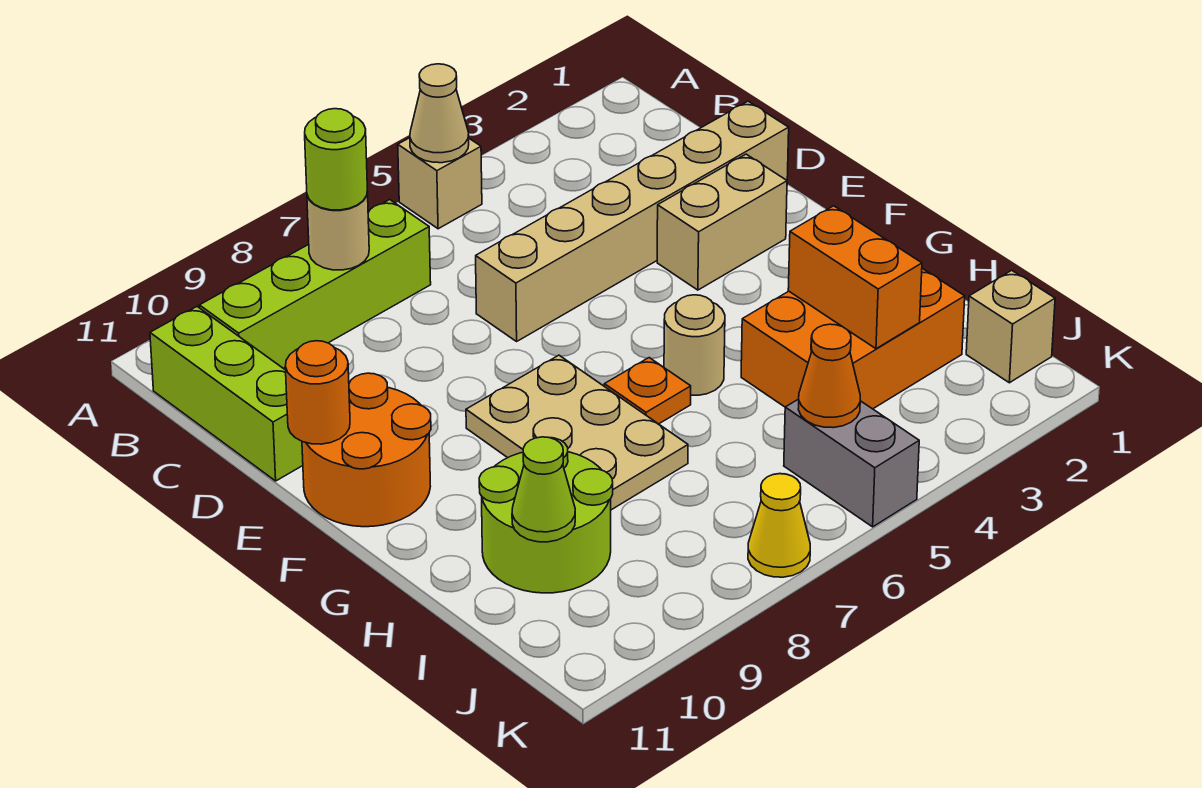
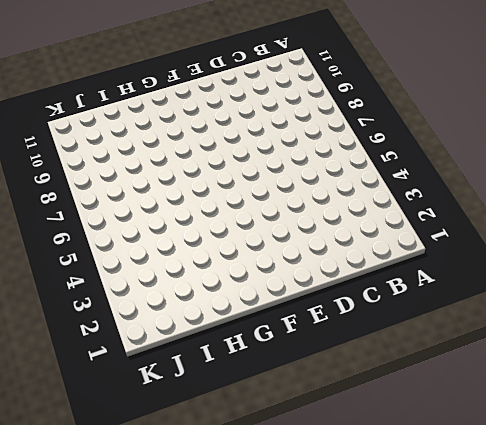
none -> tan 1x1 brick [398,138,482,229]
none -> lime 1x4 brick [199,200,431,368]
none -> lime 1x3 brick [150,307,303,481]

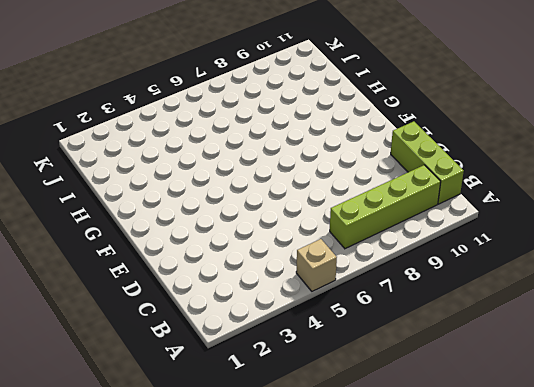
none -> tan 1x6 brick [476,101,789,341]
none -> tan 1x2 brick [657,154,787,290]
none -> orange 2x2 round brick [302,373,431,527]

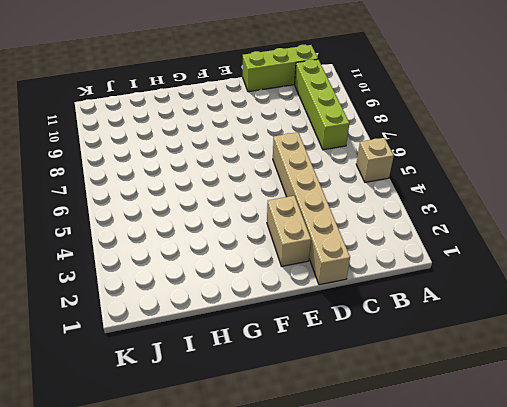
none -> orange 2x2 round brick [302,373,431,527]
none -> tan 2x3 plate [466,355,688,510]
none -> tan 1x1 round brick [664,295,725,395]

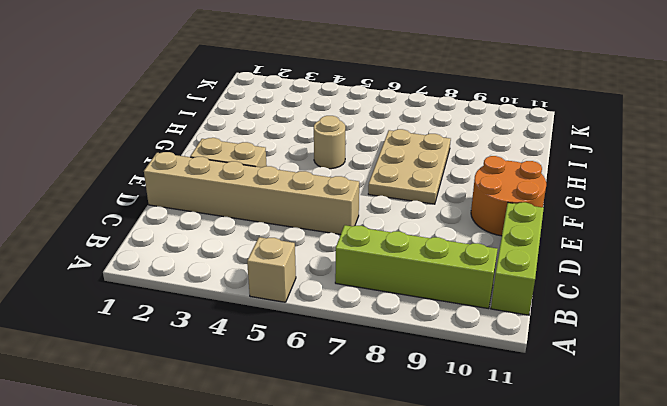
none -> orange 1x1 plate [604,358,691,424]
none -> orange 2x3 brick [741,268,965,409]
none -> lime 2x2 round brick [479,438,613,593]

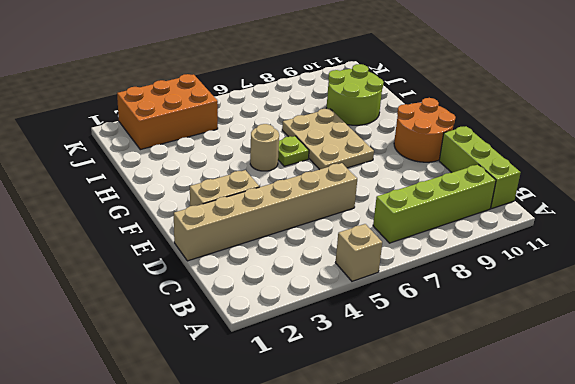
lime 1x1 plate [278,136,309,166] -> orange 1x1 plate [604,358,691,424]
orange 2x3 brick [117,74,218,150] -> orange 2x3 brick moved to [741,268,965,409]
none -> tan 1x1 brick [966,270,1055,383]
none -> grey 1x2 brick [784,399,919,527]
none -> yellow 1x1 cone [748,474,810,577]

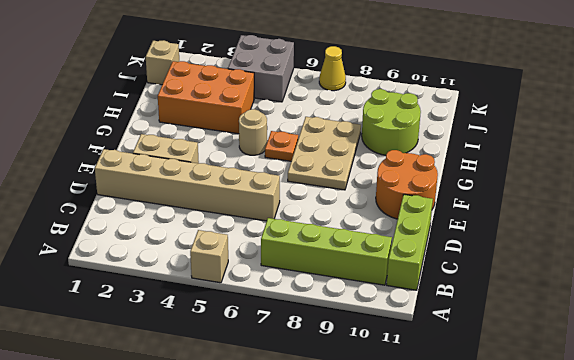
grey 2x2 brick [228,35,294,102] -> grey 1x2 brick [784,399,919,527]
none -> tan 1x1 cone [410,64,469,163]
none -> tan 1x1 round brick [307,191,369,270]
none -> orange 1x1 round brick [285,341,350,444]

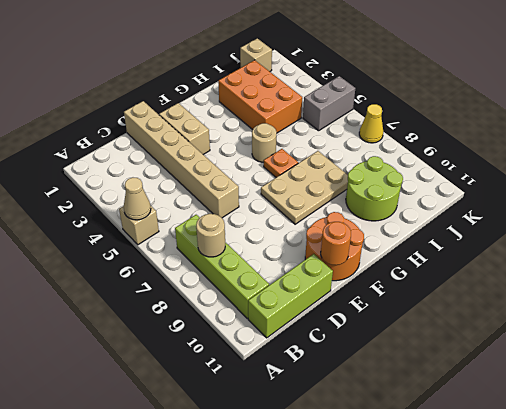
none -> orange 1x2 brick [788,206,922,349]
none -> lime 1x1 cone [512,437,575,542]
none -> orange 1x1 cone [798,324,860,428]

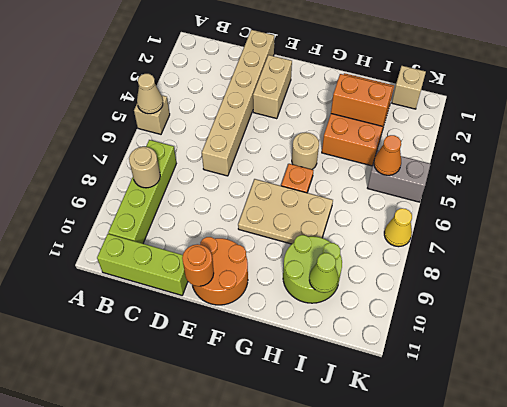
none -> lime 1x1 round brick [305,109,367,210]

